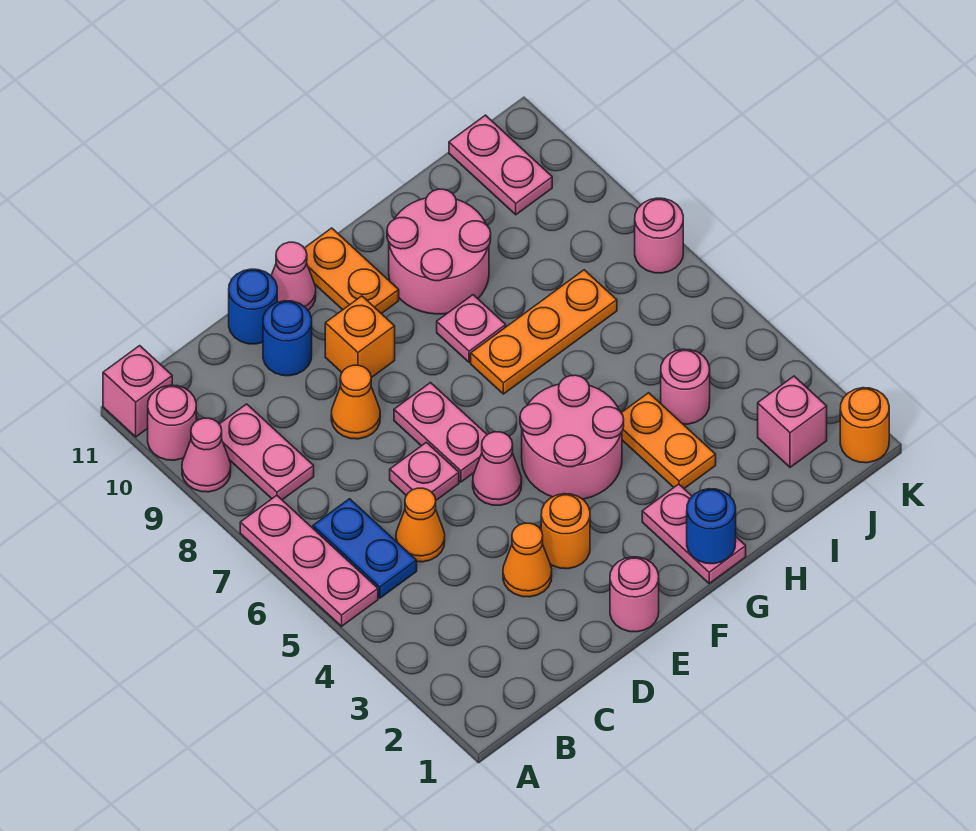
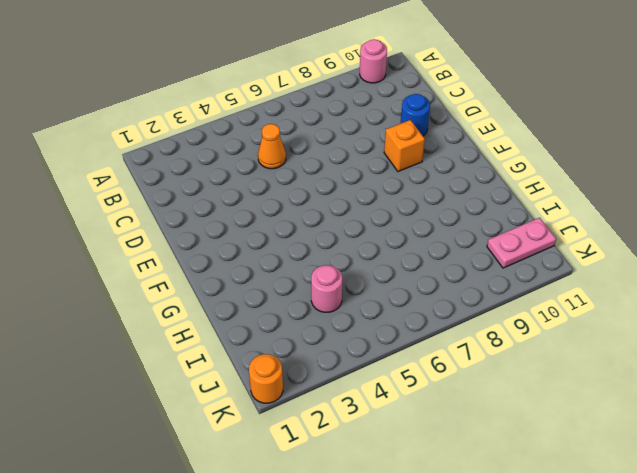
none -> pink 1x3 plate [240,495,378,626]
none -> pink 1x1 cone [182,418,231,492]
none -> pink 1x1 brick [103,346,172,437]
none -> blue 1x2 plate [313,499,417,598]

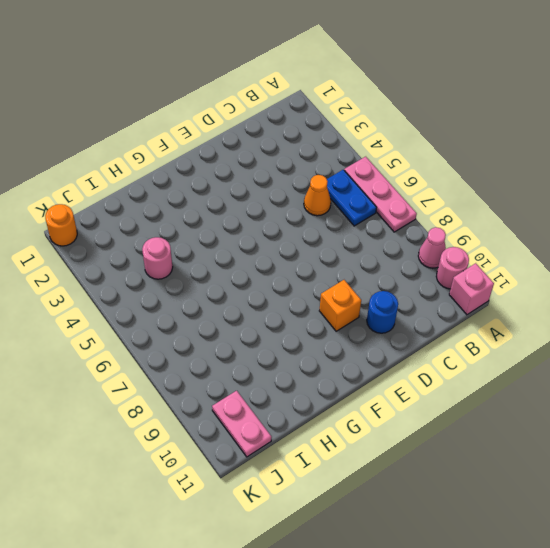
none -> pink 1x2 plate [219,404,314,500]
none -> orange 1x1 cone [503,523,552,597]
none -> pink 1x1 plate [390,442,459,500]
none -> orange 1x1 cone [331,365,380,439]

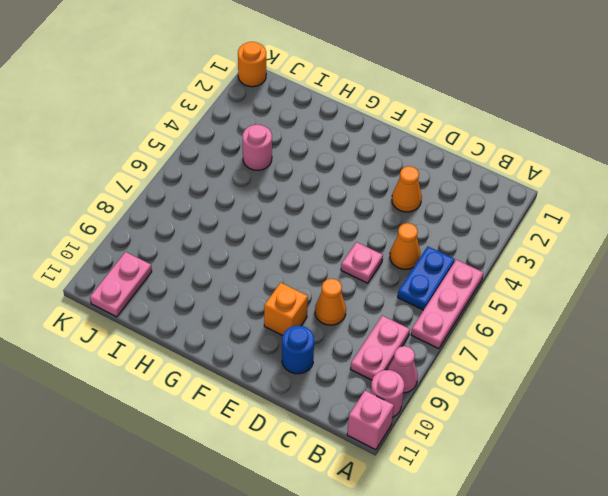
none -> blue 1x1 round brick [229,269,277,344]
none -> pink 1x1 round brick [610,557,659,632]
none -> orange 1x1 round brick [541,494,590,569]
none -> pink 1x1 cone [473,432,522,505]

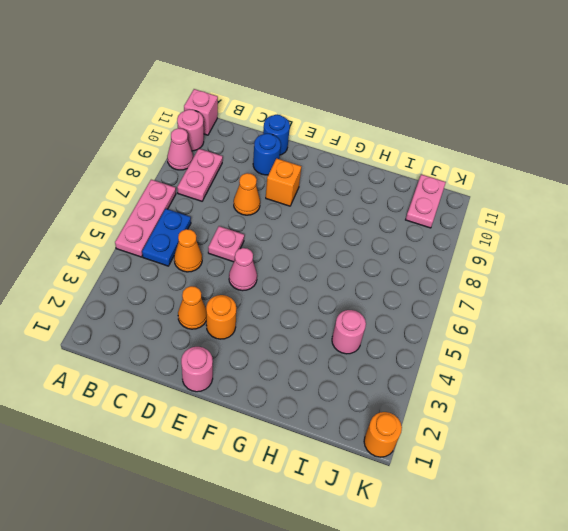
none -> pink 1x2 plate [394,383,487,482]
none -> pink 1x1 cone [271,242,316,310]
none -> pink 2x2 round brick [520,375,624,499]
none -> orange 1x2 plate [304,228,399,314]

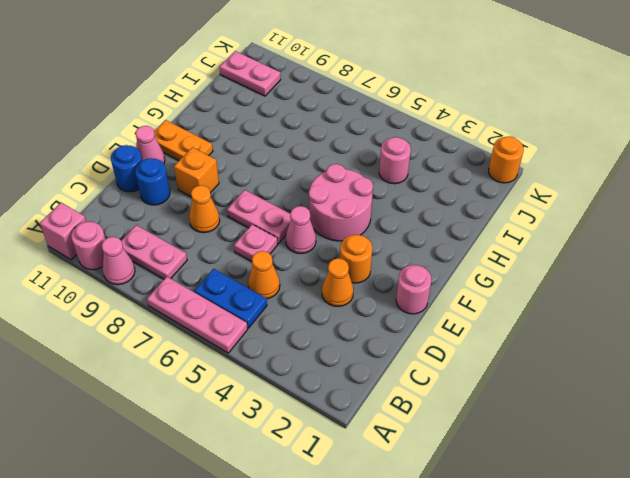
none -> pink 1x2 plate [642,484,746,583]
none -> orange 1x3 plate [471,270,617,394]
none -> pink 1x1 plate [437,295,506,362]
none -> pink 2x2 round brick [387,189,491,314]

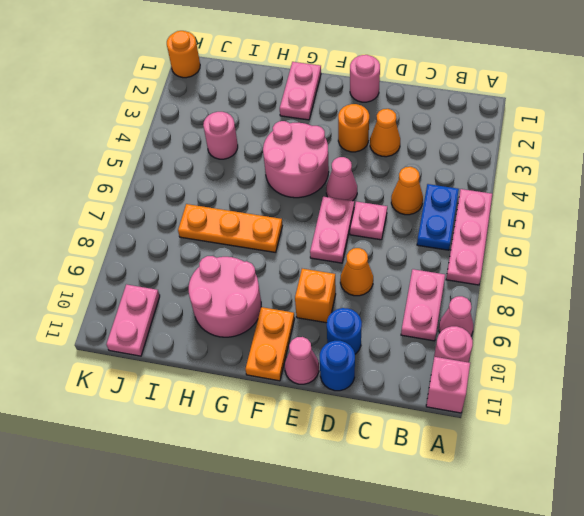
none -> pink 1x1 plate [437,295,506,362]
none -> orange 1x2 plate [622,393,716,488]
none -> pink 1x1 brick [758,376,827,467]
none -> pink 1x1 round brick [635,198,683,273]

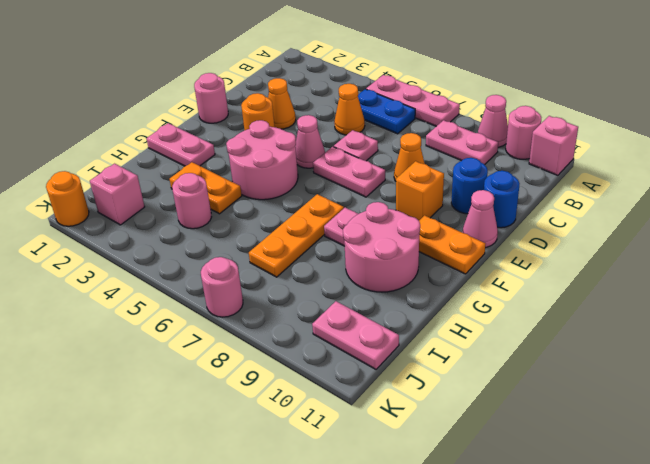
none -> blue 1x1 round brick [687,489,736,564]

